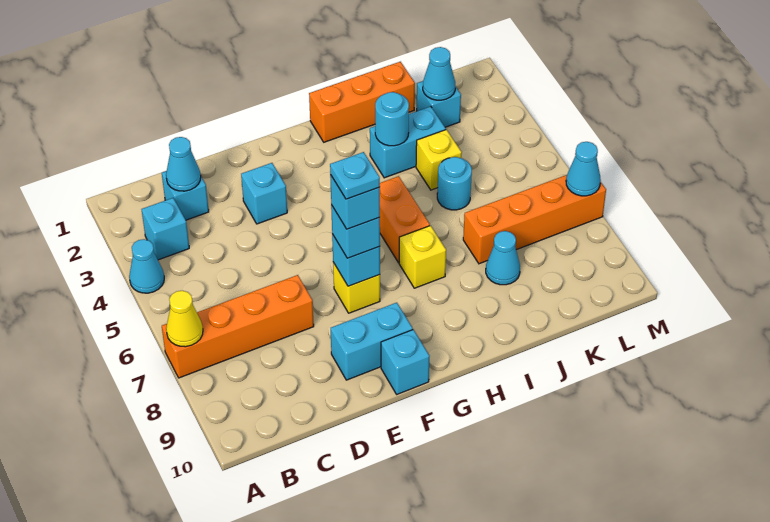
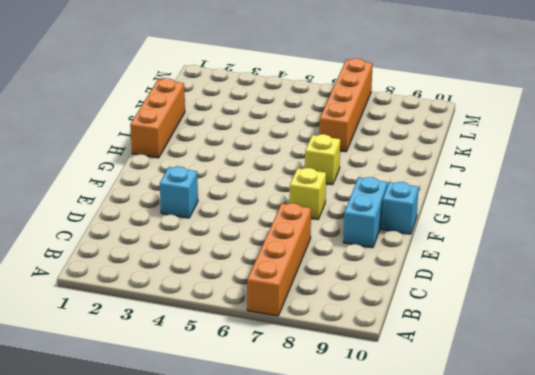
none -> cyan 1x1 cone [129,239,164,293]
none -> cyan 1x1 brick [141,198,189,260]
none -> cyan 1x1 brick [162,171,209,220]

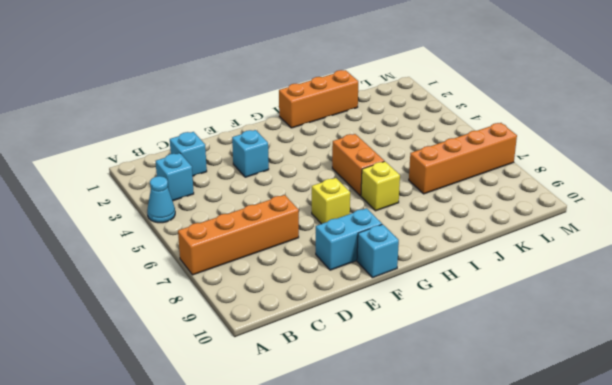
none -> cyan 1x2 brick [370,106,446,178]
none -> yellow 1x1 brick [416,130,462,190]
none -> cyan 1x1 round brick [437,157,472,210]

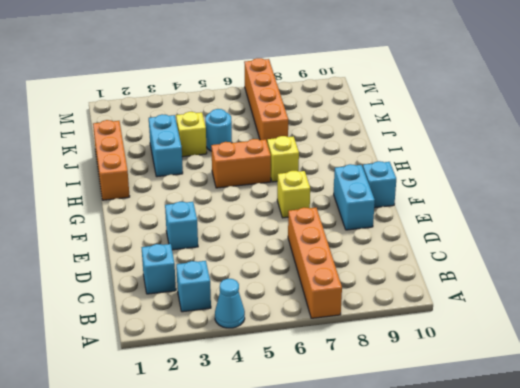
none -> cyan 1x1 cone [486,231,520,285]
none -> cyan 1x1 brick [417,81,461,127]
none -> yellow 1x1 cone [166,291,203,347]

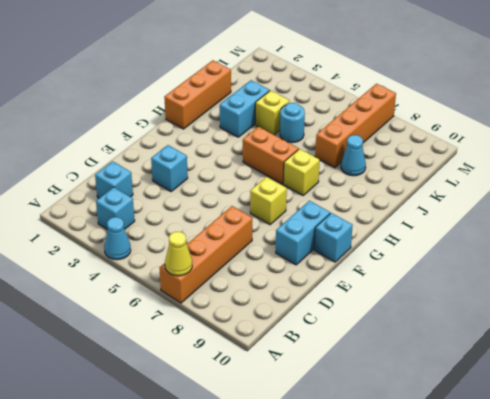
none -> cyan 1x1 brick [417,81,461,127]
none -> cyan 1x1 cone [166,137,201,191]
none -> cyan 1x1 brick [332,234,380,286]

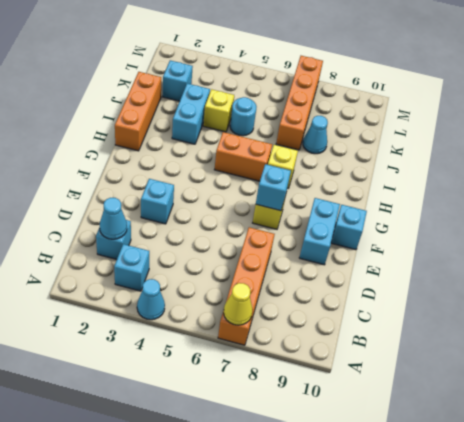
none -> cyan 1x1 round brick [375,92,409,146]
none -> cyan 1x1 cone [423,47,455,100]
none -> cyan 1x1 cone [566,142,601,196]

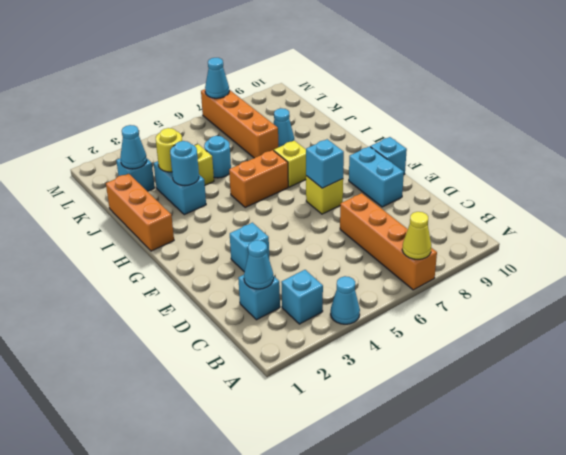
yellow 1x1 round brick [156,128,182,172] -> none
none -> cyan 1x1 brick [331,205,380,258]
none -> cyan 1x1 brick [330,175,380,229]
none -> cyan 1x1 plate [330,152,380,199]

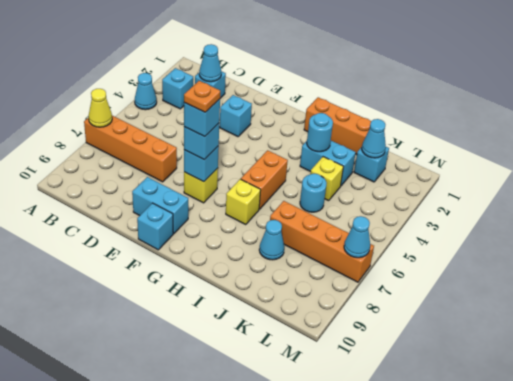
orange 1x1 plate [184,81,220,112] -> cyan 1x1 plate [330,152,380,199]

